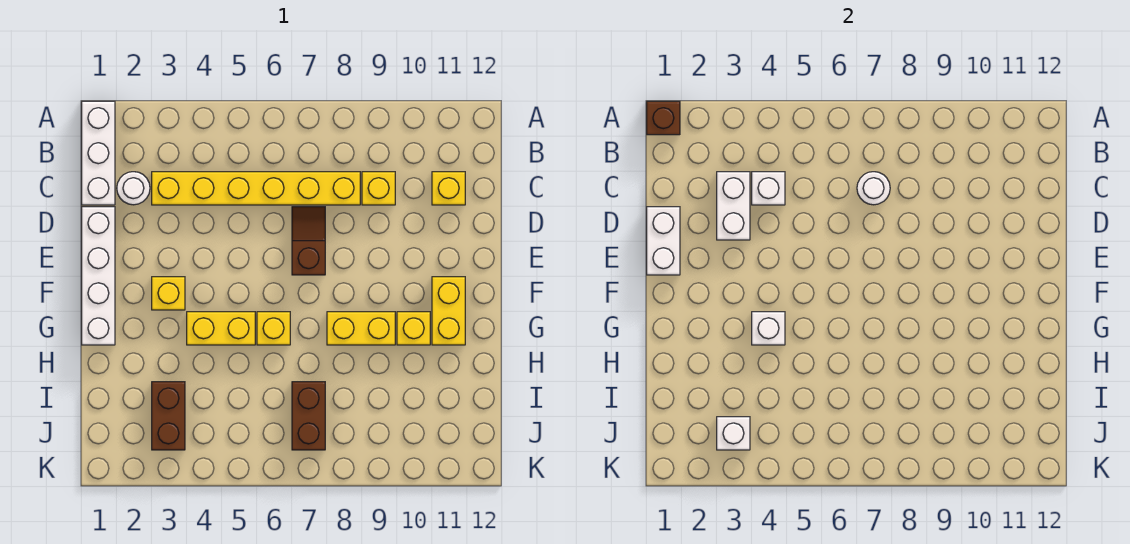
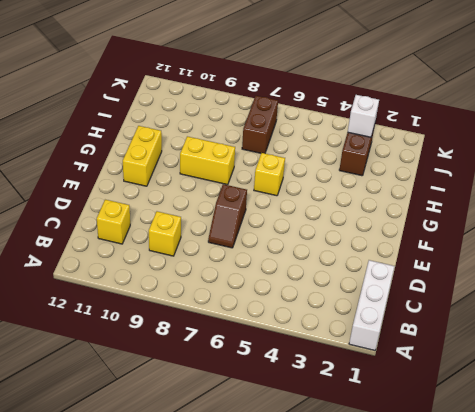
none -> white 1x1 round brick [117,172,150,205]
none -> yellow 1x6 brick [152,172,360,205]
none -> white 1x4 brick [82,207,115,345]

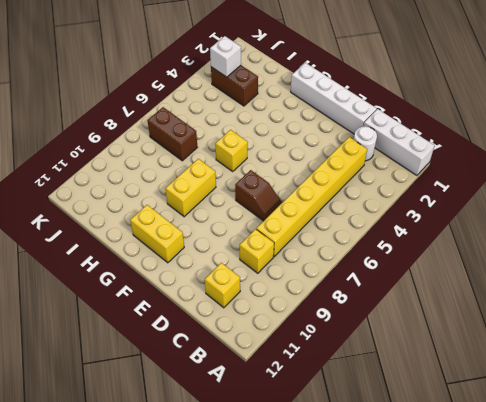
none -> yellow 1x1 brick [152,277,185,310]
none -> yellow 1x2 brick [187,312,255,345]
none -> yellow 1x1 brick [397,312,430,345]

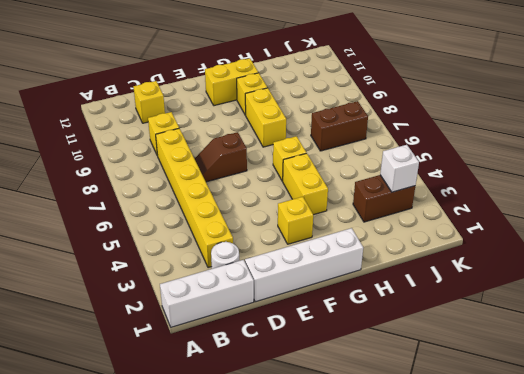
none -> brown 1x1 brick [647,101,680,135]
none -> white 1x2 brick [717,172,750,240]
none -> white 1x1 brick [752,172,785,205]

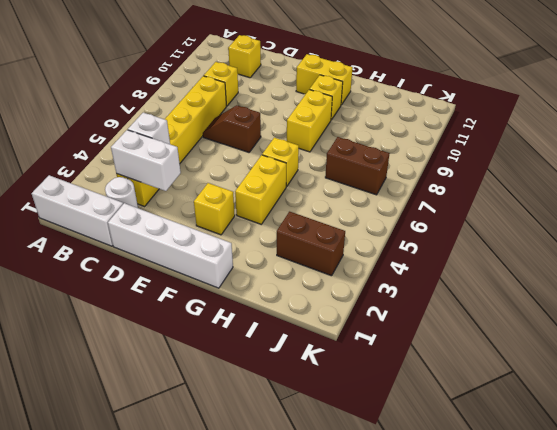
none -> brown 1x1 brick [647,101,680,135]
none -> white 1x1 round brick [857,172,890,205]
none -> white 1x2 brick [647,207,680,275]

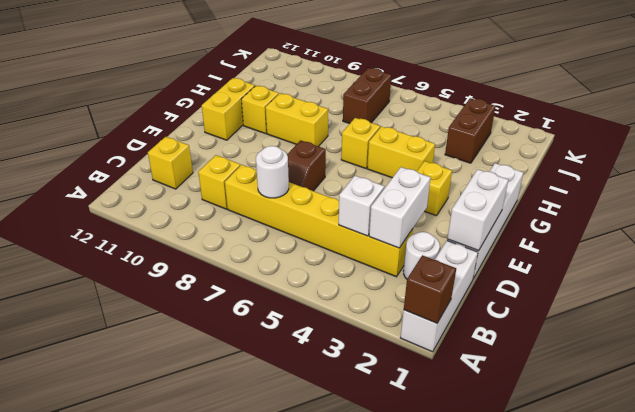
none -> white 1x1 brick [752,312,785,345]
none -> white 1x1 brick [717,417,750,450]

